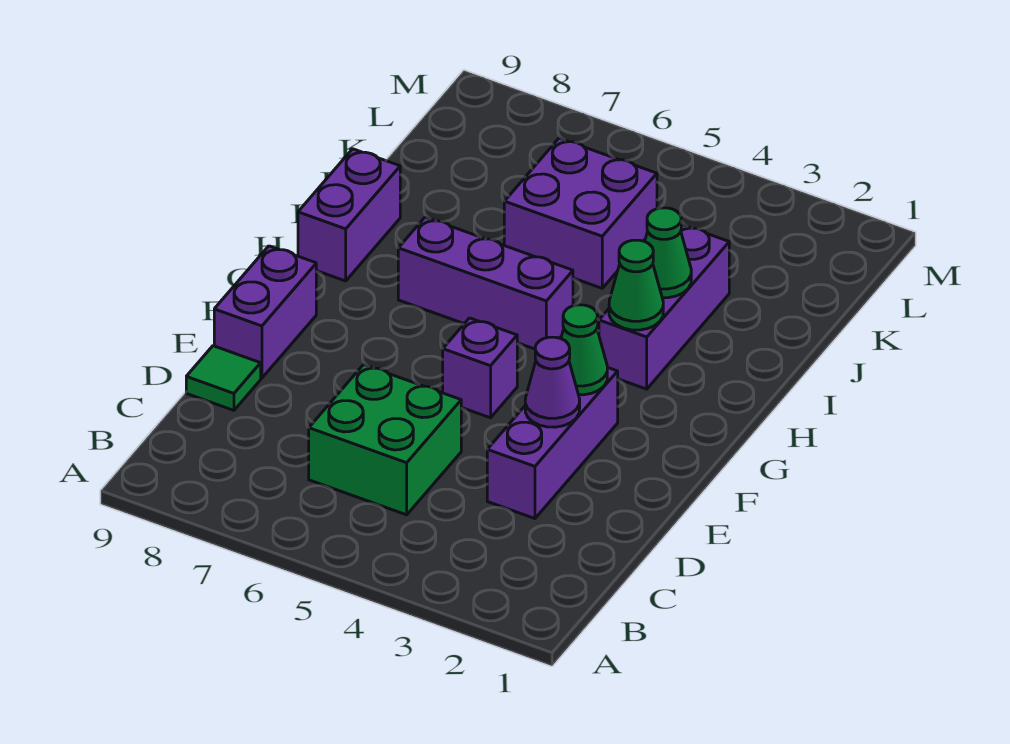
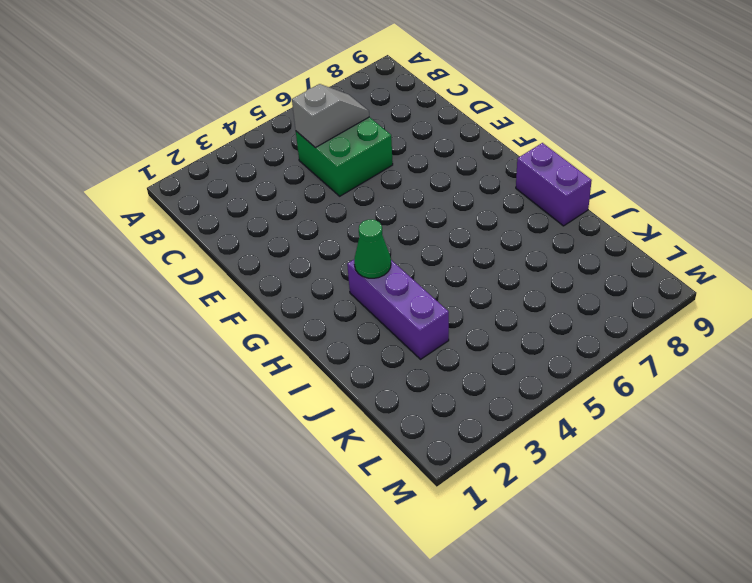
grey 1x2 slope [292,84,369,148] -> none
none -> purple 1x3 brick [487,367,618,519]
none -> green 1x1 tile [186,346,261,410]
none -> purple 1x2 brick [214,246,316,378]

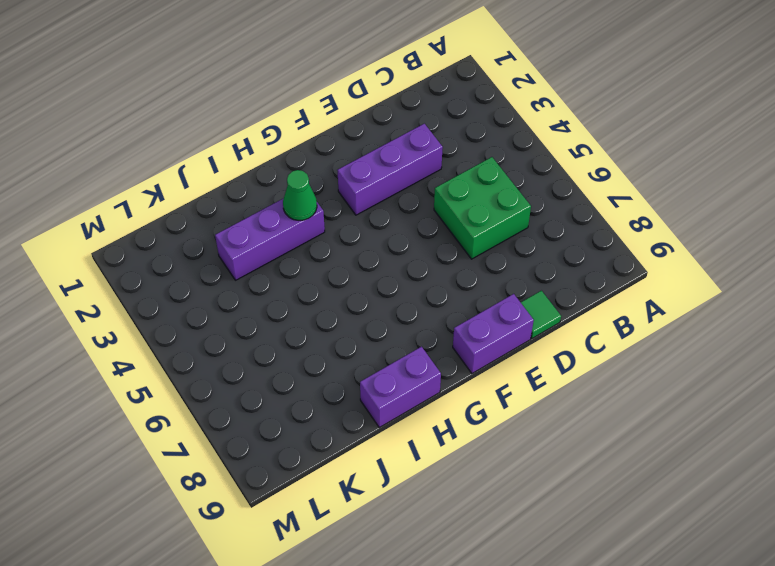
none -> purple 1x1 brick [443,318,517,418]
none -> purple 1x3 brick [398,217,573,349]
none -> purple 2x2 brick [504,138,657,288]

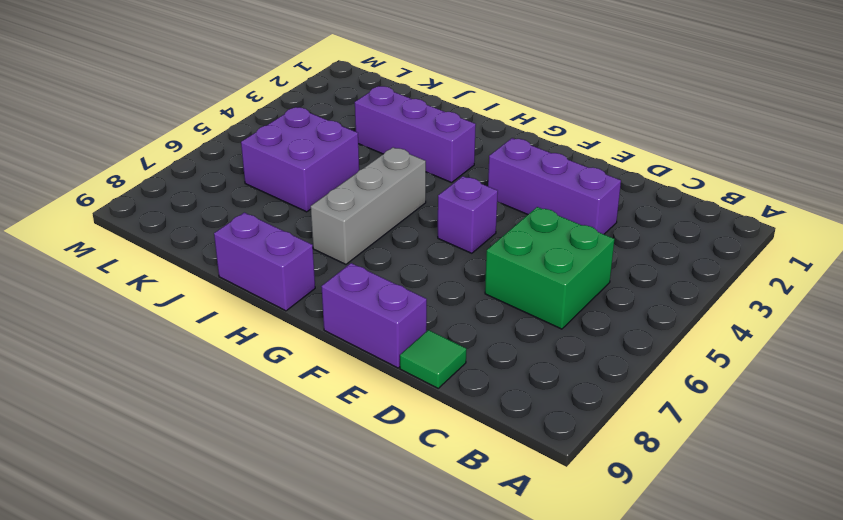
grey 1x3 brick [311,147,426,264] -> purple 1x3 brick [398,217,573,349]
none -> purple 1x1 cone [525,337,580,427]
none -> green 1x1 cone [561,305,607,395]
none -> green 1x1 cone [609,240,663,330]

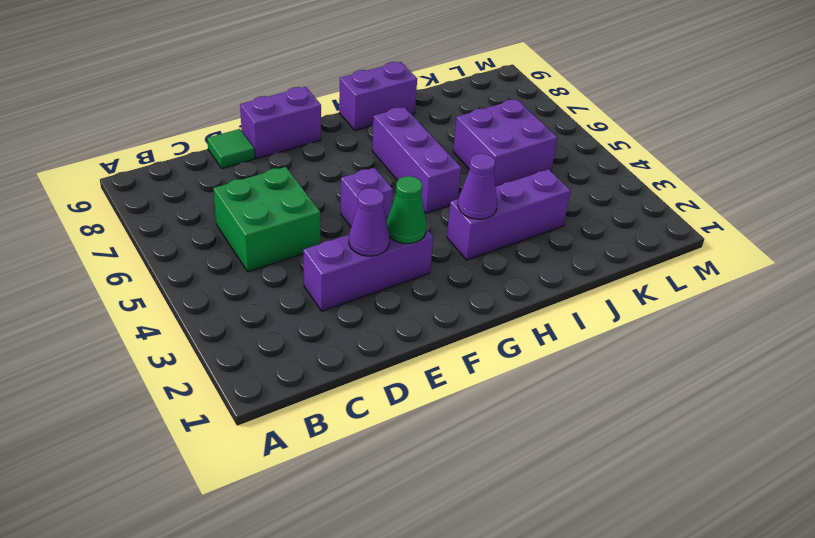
purple 1x1 cone [458,154,497,219] -> green 1x1 cone [609,240,663,330]
none -> green 1x1 cone [645,208,691,298]

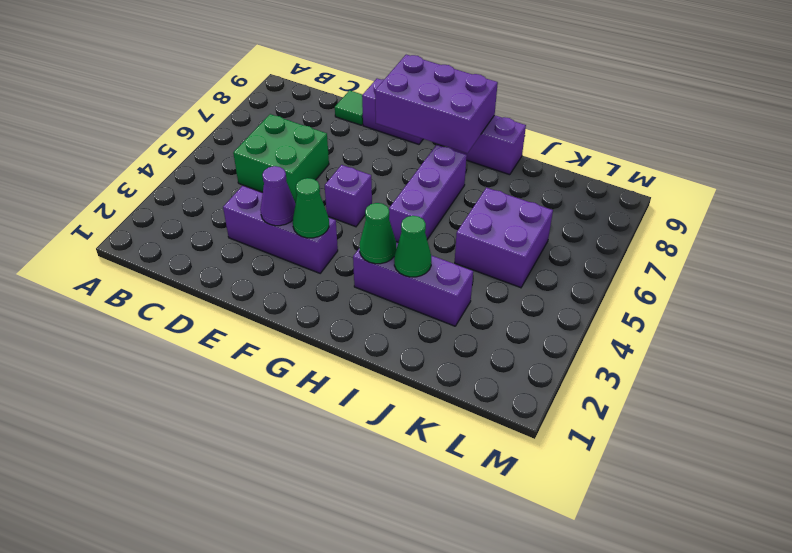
purple 2x3 brick [375,55,498,153] -> none

